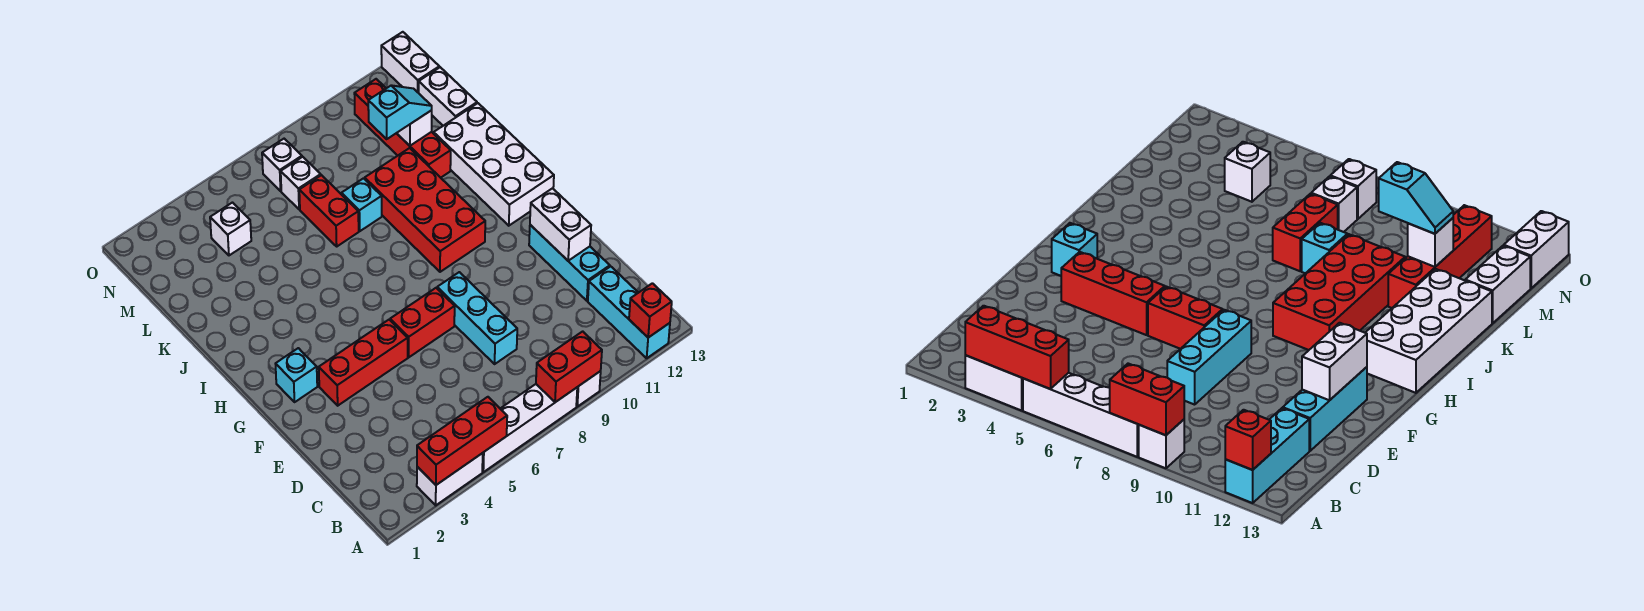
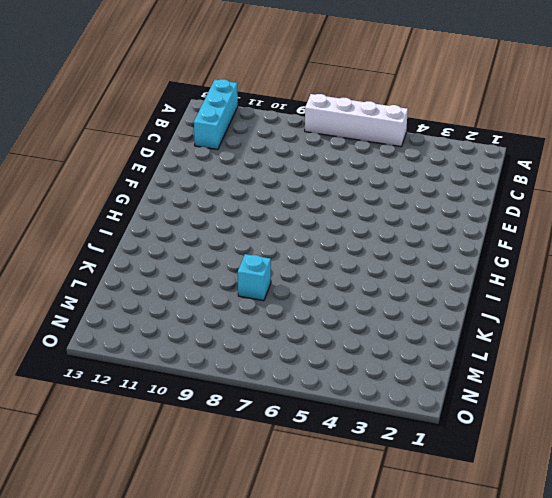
none -> white 1x2 brick [417,453,483,505]
none -> white 1x1 brick [576,371,601,407]
none -> cyan 1x3 brick [437,272,517,364]

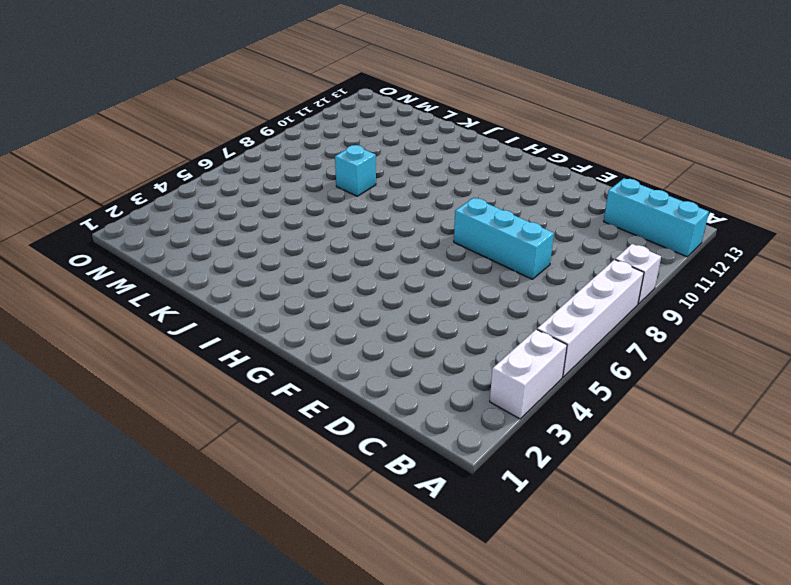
none -> cyan 1x3 brick [529,225,610,301]
none -> red 1x3 brick [319,320,408,406]
none -> red 1x2 brick [390,288,455,357]

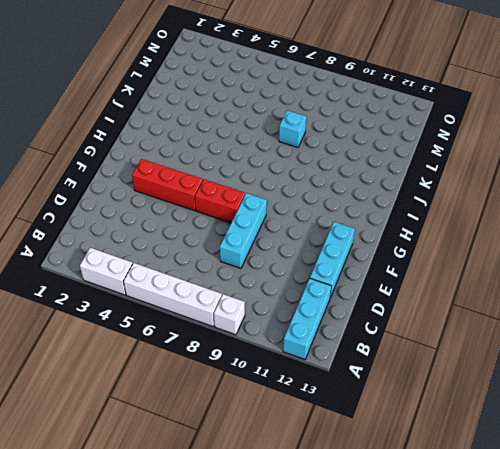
none -> cyan 1x1 brick [276,348,317,402]
none -> red 2x4 brick [365,148,485,272]
none -> white 2x4 brick [434,103,554,226]

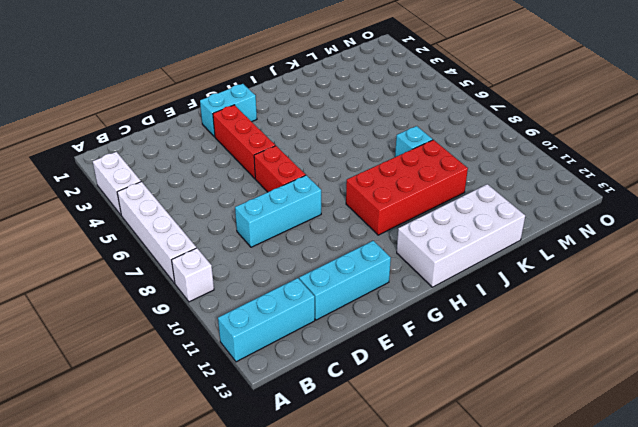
cyan 1x2 brick [200,84,257,137] -> cyan 1x1 brick [276,348,317,402]
none -> red 1x2 brick [299,175,359,246]
none -> red 1x4 brick [354,79,451,178]
none -> white 1x2 brick [419,67,477,126]

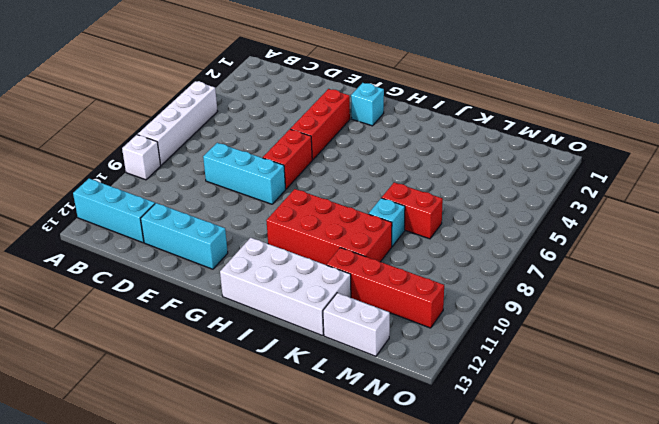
none -> white 1x2 brick [417,453,483,505]
none -> white 1x1 brick [210,203,251,255]
none -> white 1x1 brick [281,157,321,209]

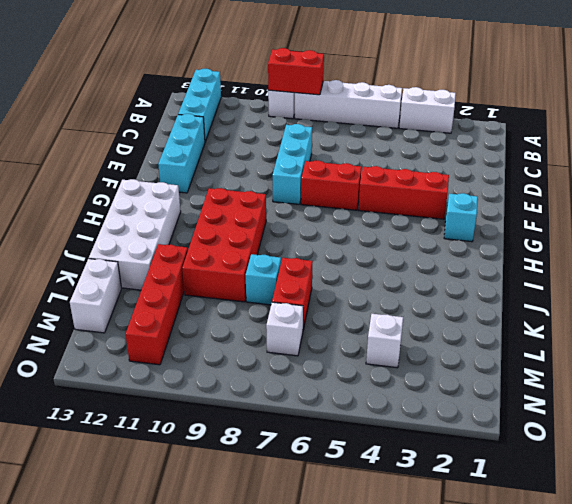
none -> white 1x1 brick [262,139,302,191]
none -> white 1x2 brick [381,32,439,93]
none -> red 1x3 brick [417,397,507,485]

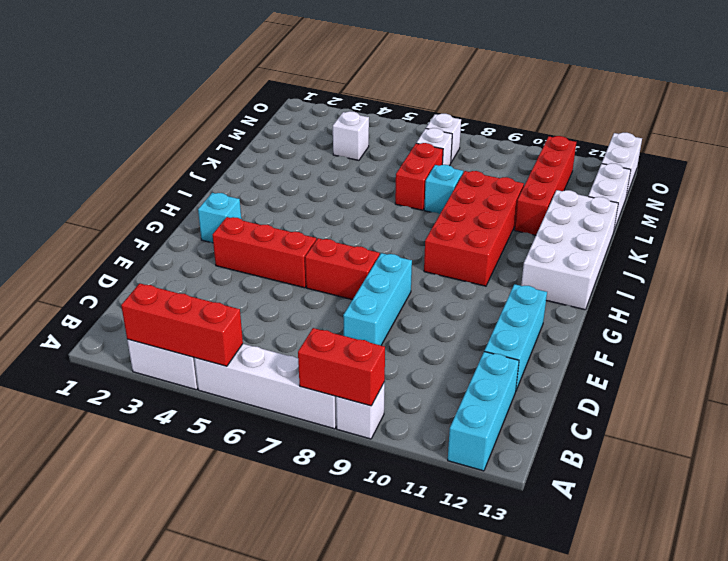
none -> red 1x1 brick [629,283,672,338]
none -> white 1x2 brick [530,188,591,261]
none -> white 1x1 brick [397,110,432,146]

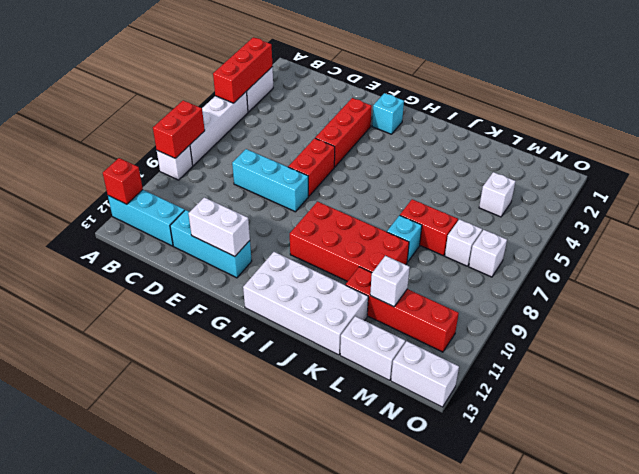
none -> cyan 1x2 slope [368,85,432,139]

